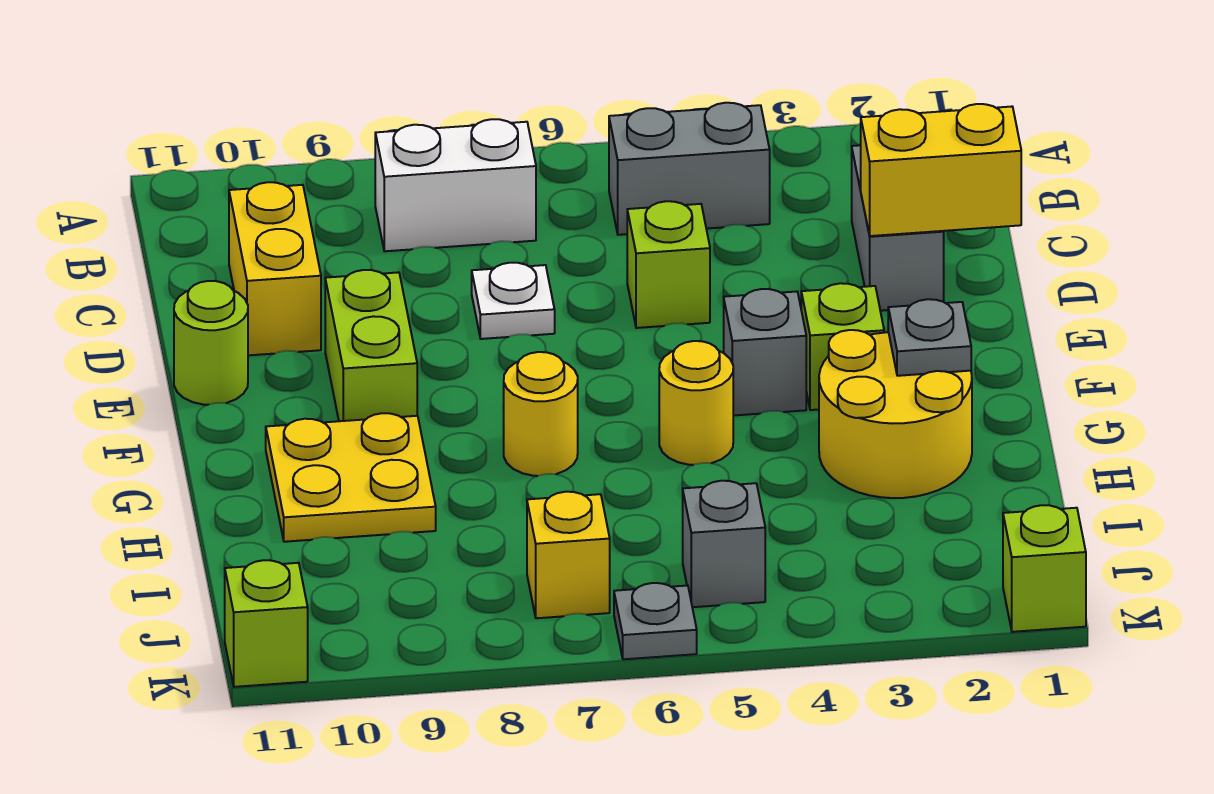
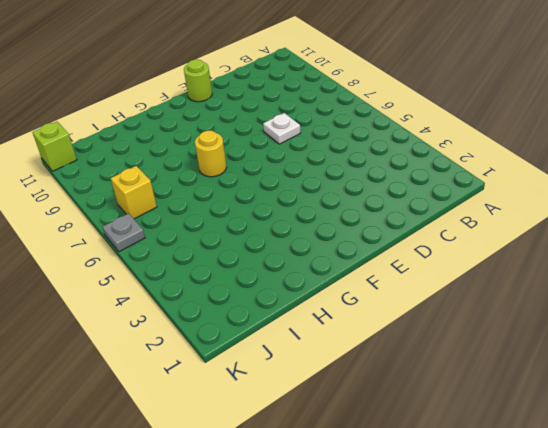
none -> grey 1x2 brick [609,103,770,235]
none -> white 1x2 brick [375,119,536,251]
none -> grey 1x2 brick [852,145,944,311]

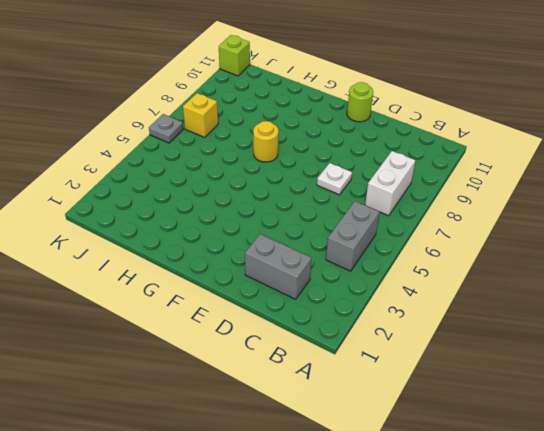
none -> yellow 1x2 brick [229,182,321,355]
none -> lime 1x1 brick [627,201,710,328]
none -> lime 1x2 brick [325,270,417,421]

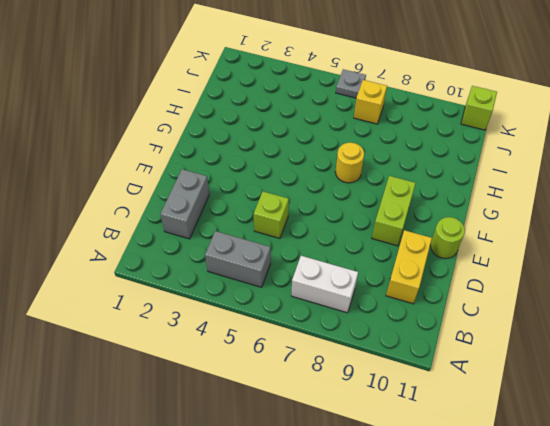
none -> white 1x1 plate [472,263,555,339]
none -> lime 1x1 brick [801,283,884,410]
none -> grey 1x1 brick [724,289,806,416]

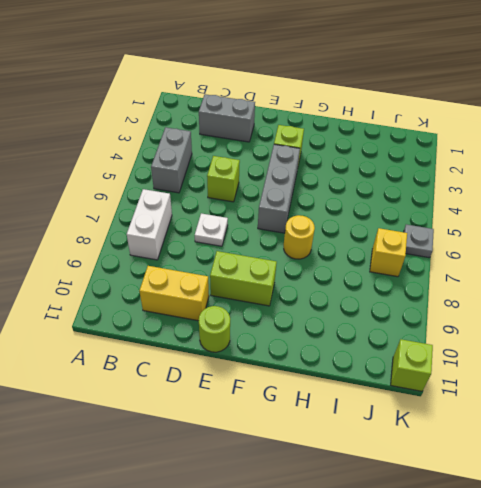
grey 1x3 brick [258,144,300,233] -> grey 1x1 brick [724,289,806,416]
none -> yellow 2x2 round brick [819,330,972,498]
none -> yellow 1x1 round brick [659,341,733,465]
none -> yellow 2x2 plate [266,413,436,542]

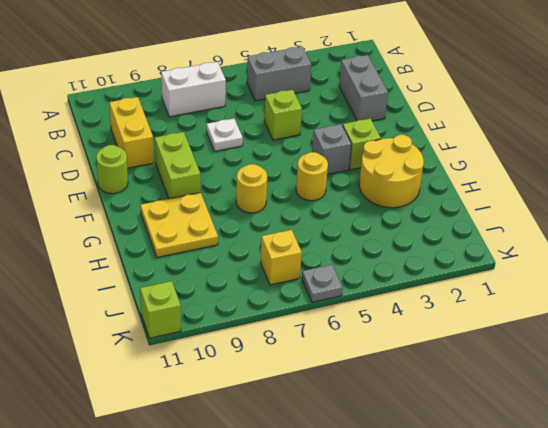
none -> grey 1x1 brick [683,481,765,607]
none -> lime 1x1 brick [1003,505,1086,632]
none -> yellow 1x2 brick [861,104,1021,236]

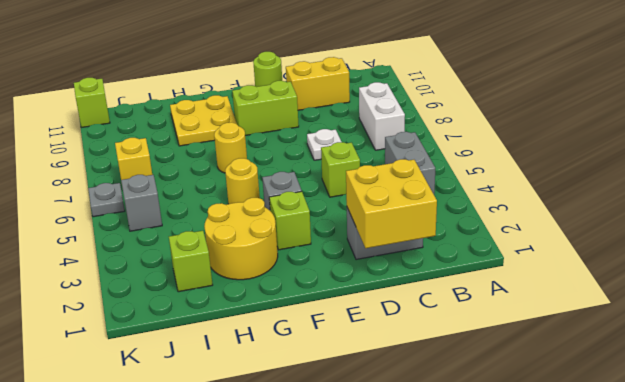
yellow 2x2 brick [346,159,437,248] -> yellow 1x2 brick [861,104,1021,236]
lime 1x1 brick [169,231,213,292] -> lime 1x1 brick moved to [1003,505,1086,632]
none -> grey 1x1 plate [888,299,971,376]

